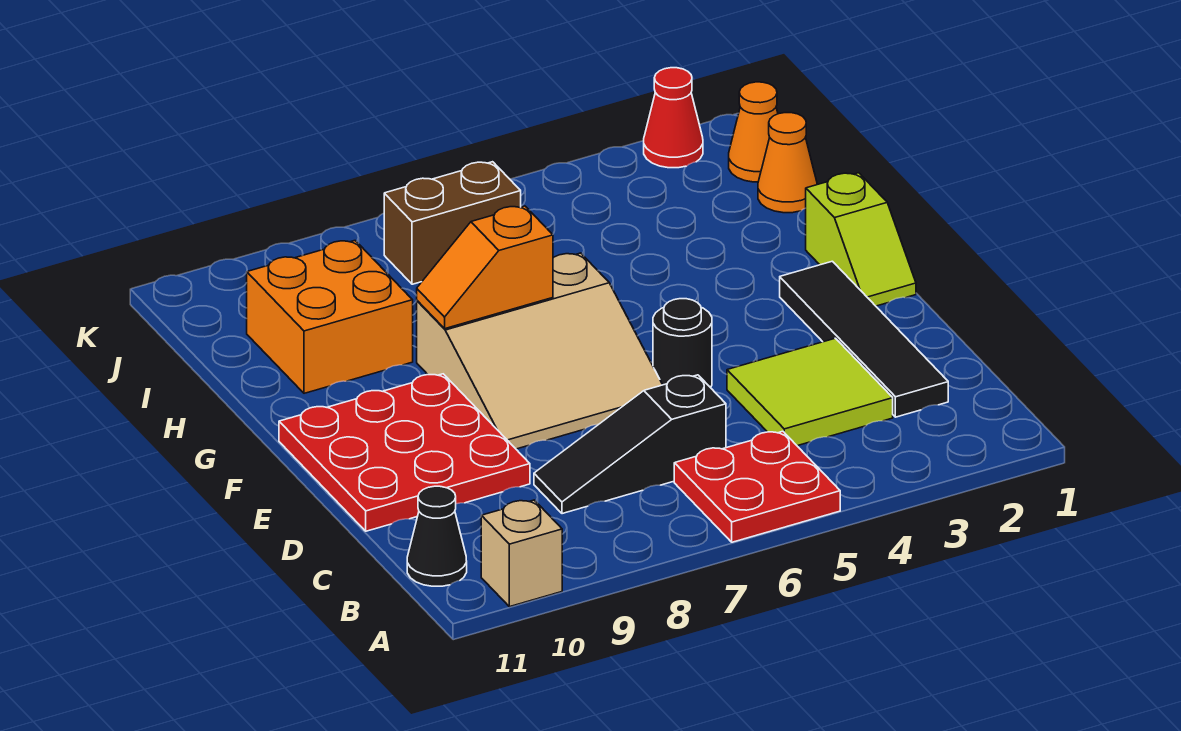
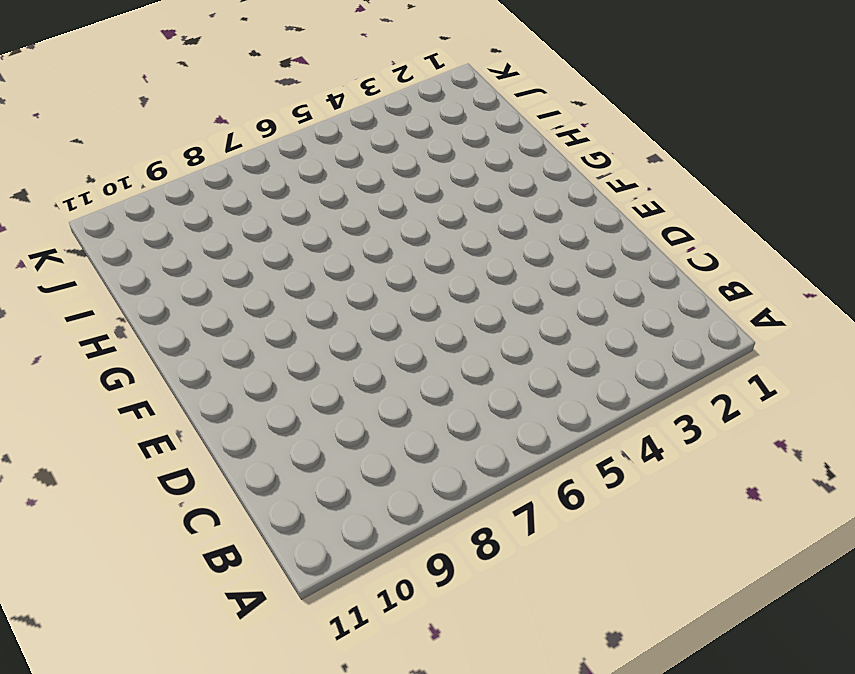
none -> red 2x2 plate [674,431,840,542]
none -> tan 1x1 brick [481,500,562,607]
none -> black 1x1 cone [407,486,467,586]

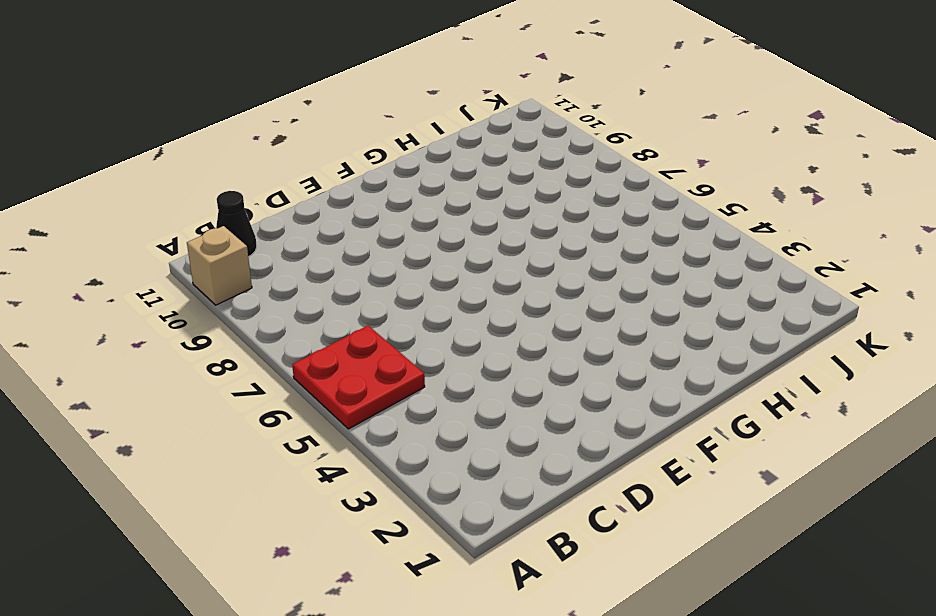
none -> black 1x4 tile [780,261,948,417]
none -> lime 2x2 tile [727,338,893,446]
none -> black 1x3 slope [534,375,726,514]

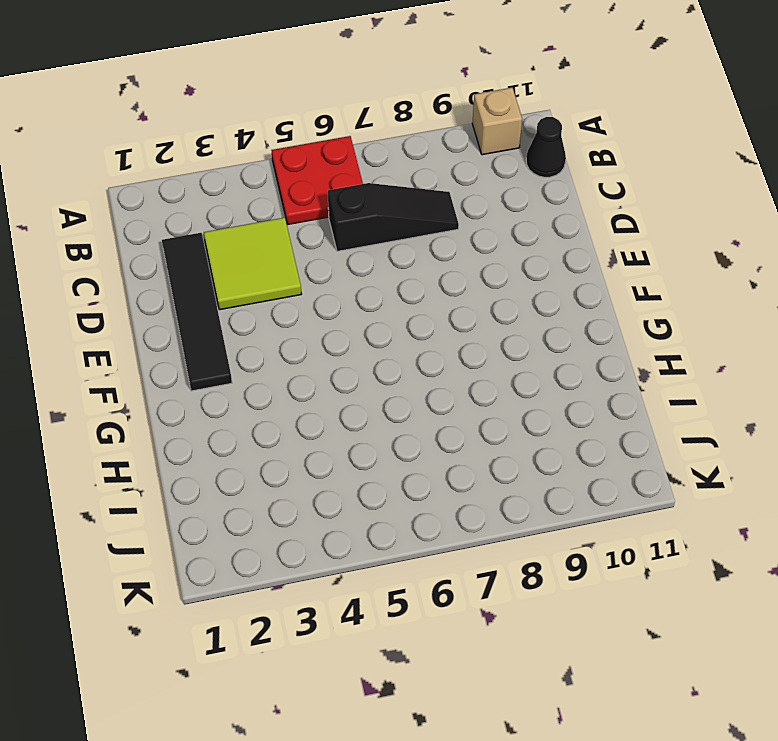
none -> red 3x3 plate [279,374,530,531]
none -> black 1x1 round brick [653,299,712,388]
none -> tan 3x3 slope [417,253,662,449]

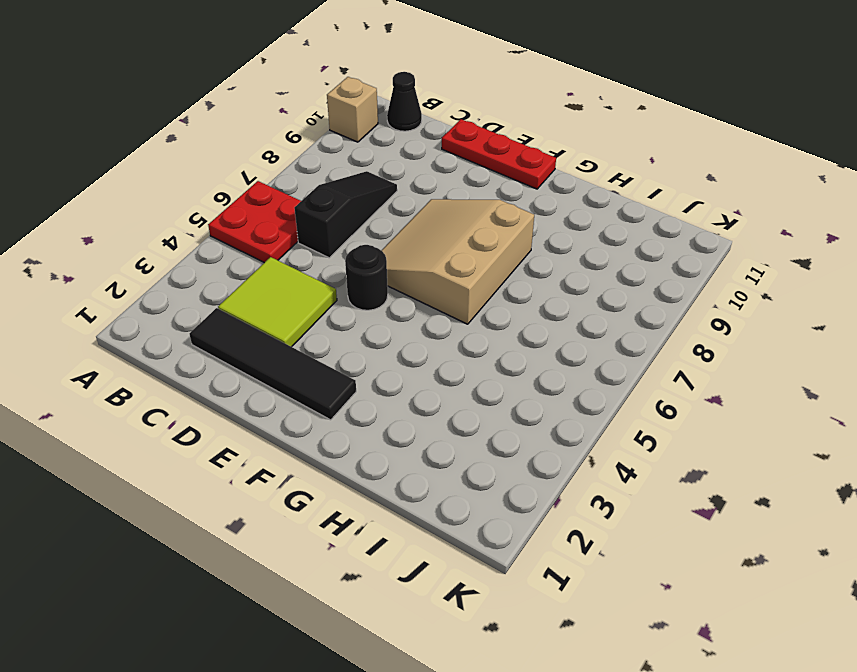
red 1x3 plate [442,119,556,189] -> red 3x3 plate [279,374,530,531]
none -> lime 1x2 slope [806,173,916,306]
none -> orange 2x2 brick [247,241,413,393]
none -> orange 1x1 cone [758,113,817,213]

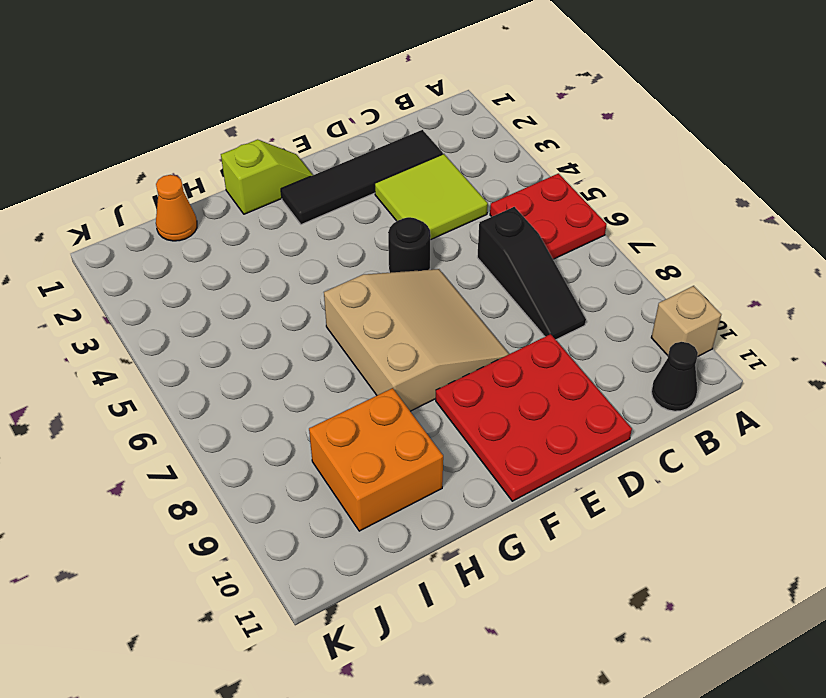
none -> orange 1x1 cone [729,82,778,182]
none -> brown 1x2 brick [384,162,521,284]
none -> red 1x1 cone [644,68,703,168]

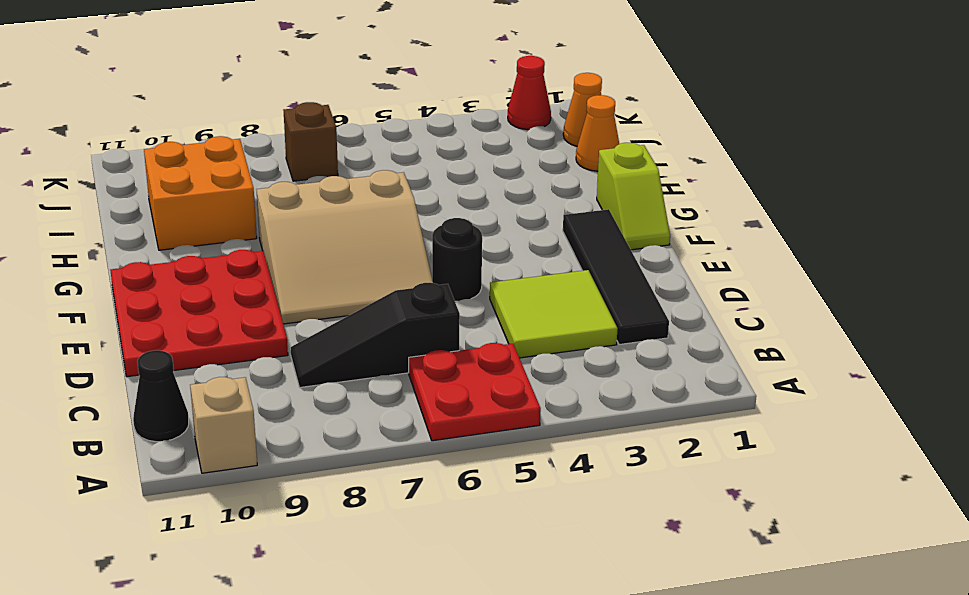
brown 1x1 brick [284,102,338,181] -> brown 1x2 brick [384,162,521,284]
none -> orange 1x2 slope [417,206,553,329]

